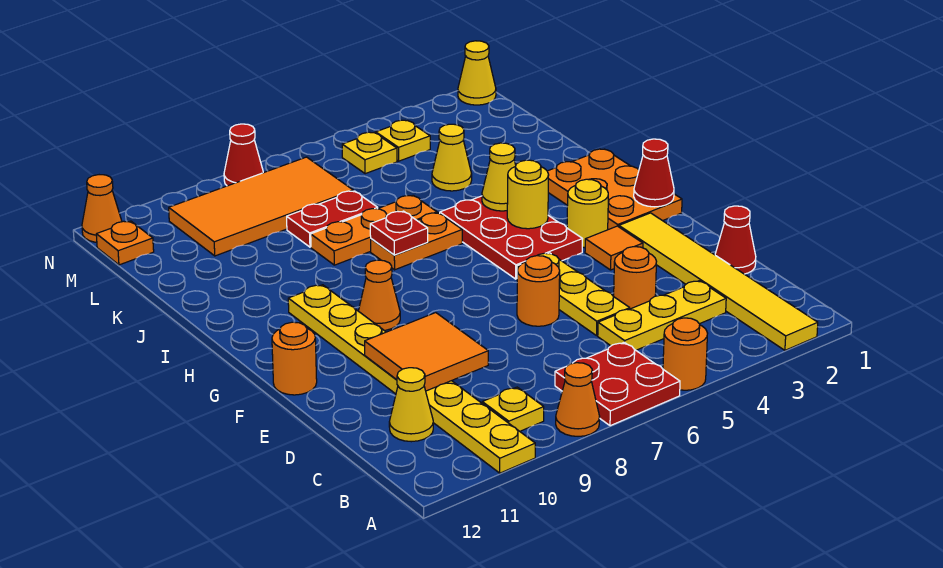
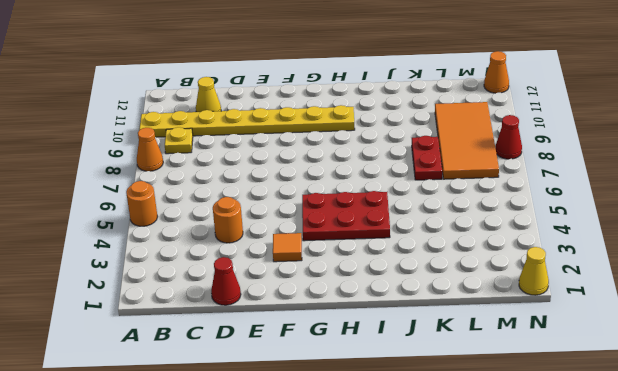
none -> yellow 1x6 tile [619,213,818,350]
none -> red 2x2 plate [555,342,680,426]
none -> yellow 1x3 plate [598,281,726,350]
none -> yellow 1x3 plate [517,253,630,336]

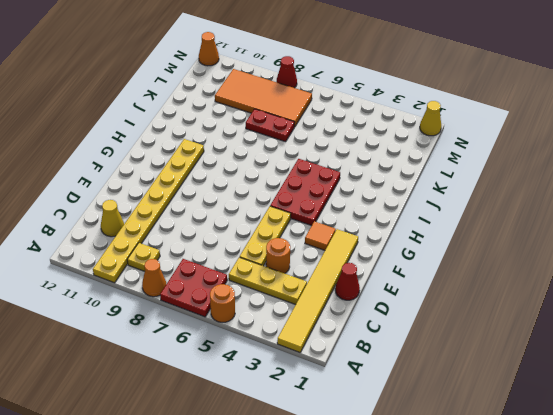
none -> orange 1x1 round brick [517,256,560,326]
none -> orange 1x1 round brick [272,322,317,395]
none -> orange 2x3 plate [547,149,682,230]
none -> yellow 1x1 round brick [567,179,608,248]

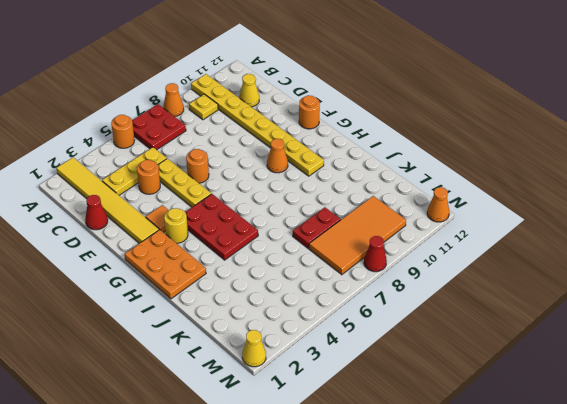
none -> orange 1x2 plate [371,213,462,270]
none -> orange 1x3 plate [311,195,437,265]
none -> yellow 1x1 cone [432,124,472,191]
none -> yellow 1x1 plate [376,120,430,161]

